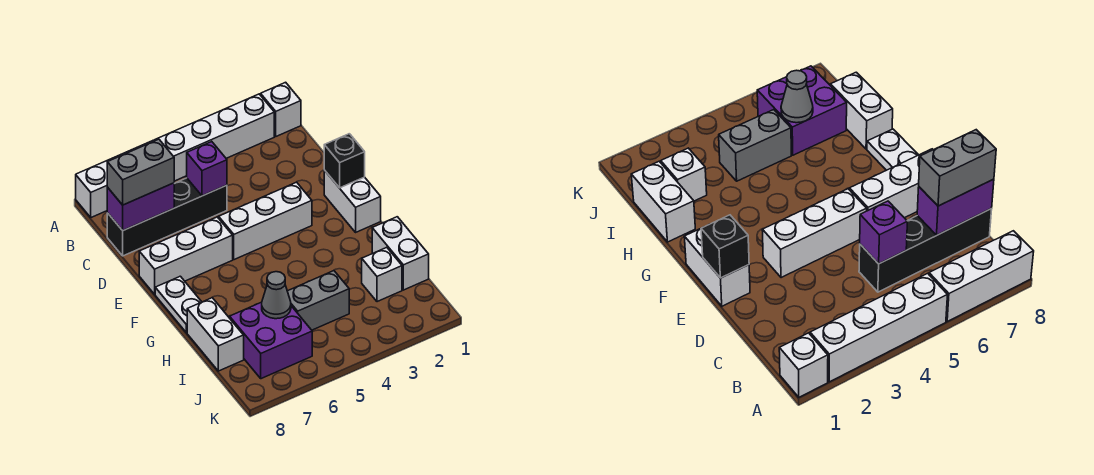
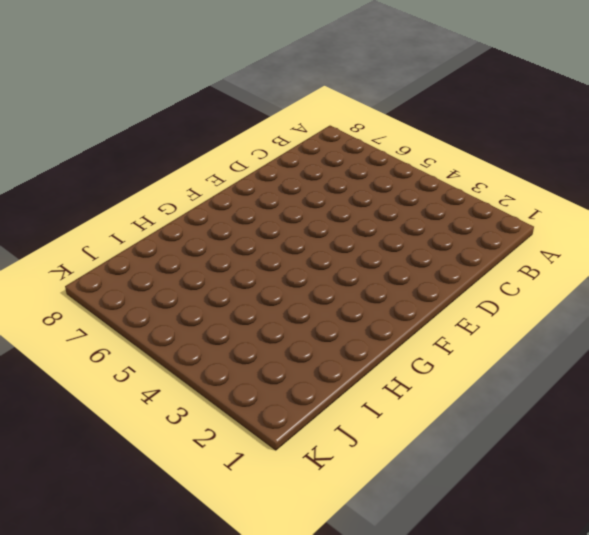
none -> white 1x1 brick [261,82,301,136]
none -> white 1x4 brick [155,94,274,181]
none -> white 1x3 brick [76,140,154,217]

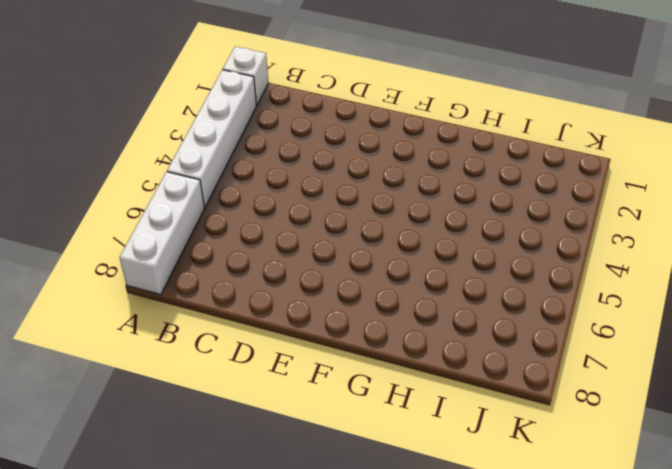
none -> black 1x4 brick [107,178,227,256]
none -> white 1x2 brick [324,170,381,232]
none -> white 1x3 brick [219,182,312,260]

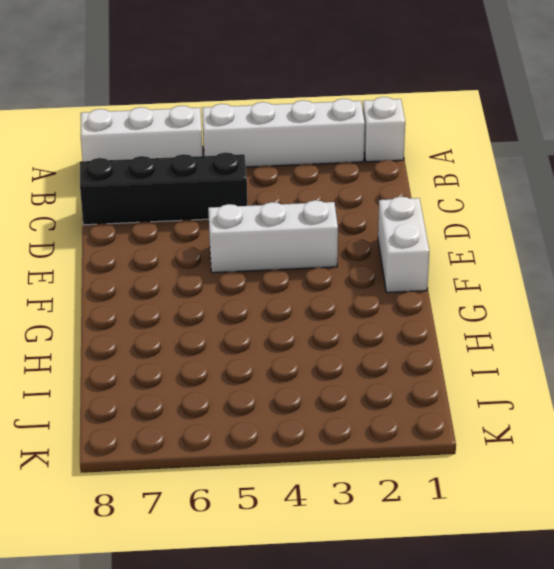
none -> white 1x3 brick [139,217,233,294]
none -> white 1x2 plate [155,276,201,333]
none -> white 1x2 brick [372,217,429,290]

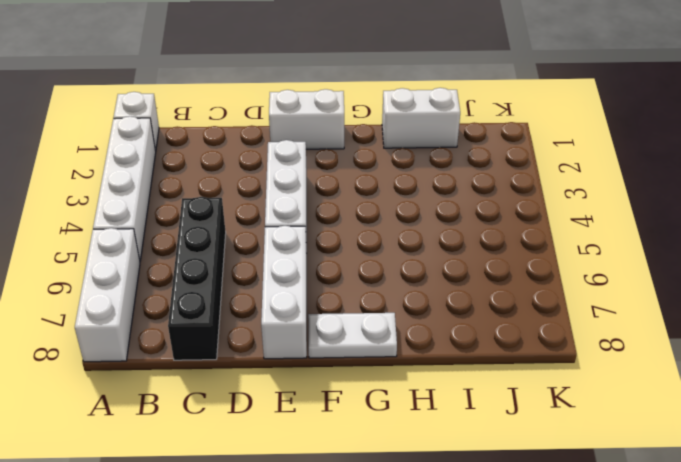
none -> white 1x2 brick [187,298,244,371]
none -> white 1x1 brick [362,247,402,302]
none -> grey 1x2 brick [287,271,349,330]

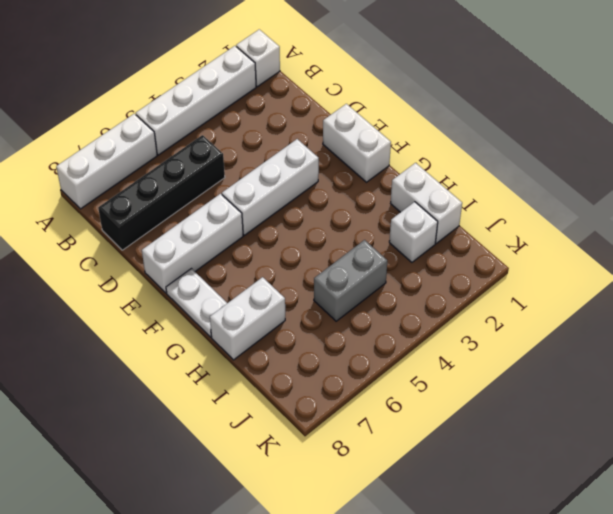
white 1x2 brick [210,277,285,360] -> white 1x2 brick turned to [187,298,244,371]
none -> purple 2x2 brick [230,302,312,379]
none -> purple 1x1 brick [187,142,227,196]
none -> purple 1x2 brick [107,183,175,230]

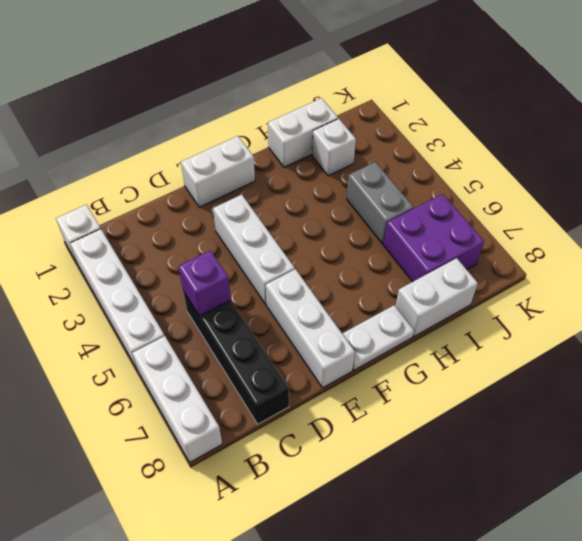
none -> purple 1x2 brick [107,183,175,230]
none -> black 1x1 brick [324,134,365,188]
none -> grey 1x1 cone [262,272,291,319]

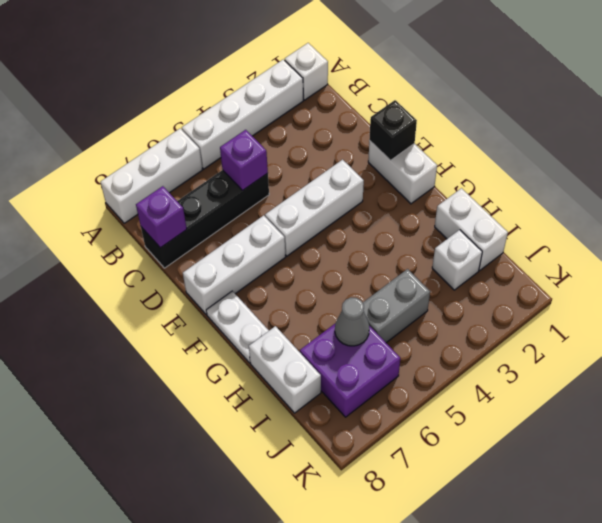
purple 1x1 brick [136,186,187,248] -> purple 1x2 brick [107,183,175,230]
none -> grey 1x2 brick [107,139,174,205]

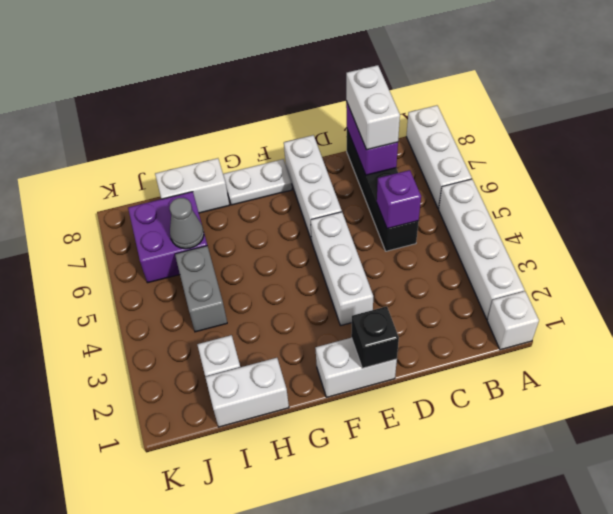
white 1x2 brick [346,65,400,150] -> grey 1x2 brick [107,139,174,205]

